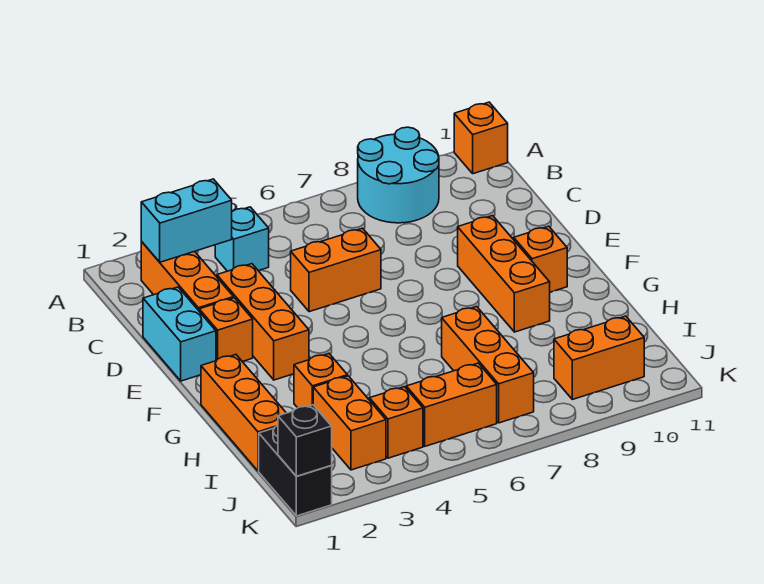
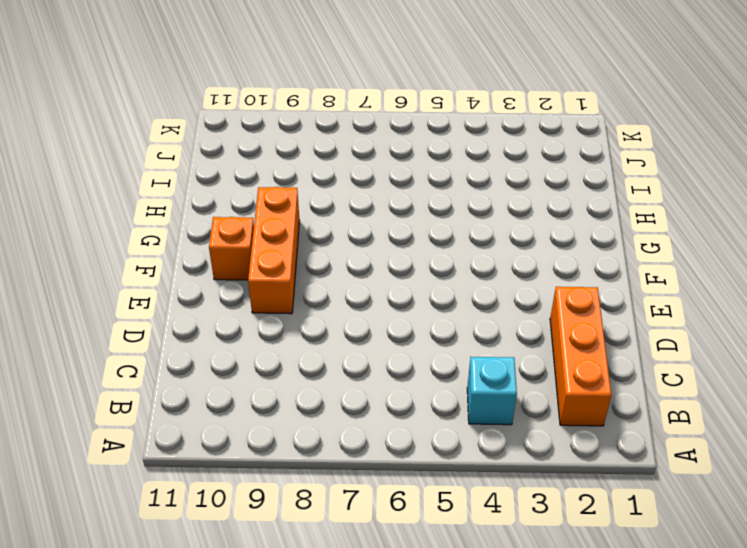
none -> cyan 2x2 round brick [358,127,439,223]
none -> orange 1x1 brick [454,102,508,174]
none -> cyan 1x2 brick [143,287,216,381]

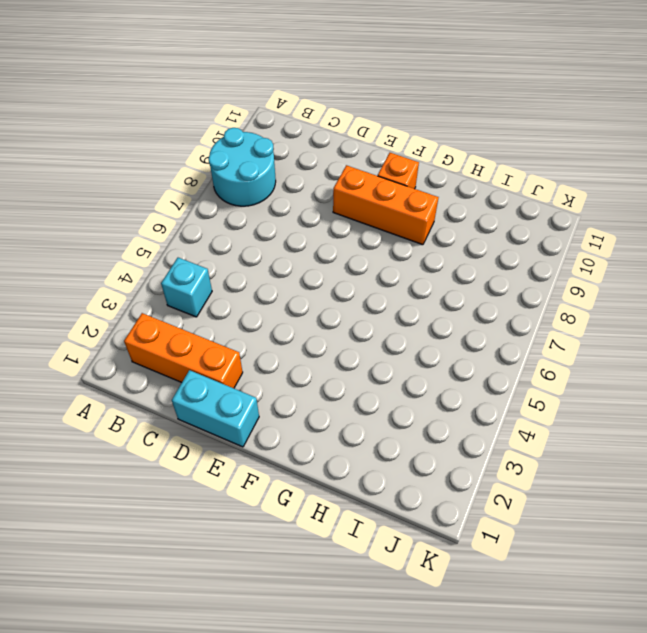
none -> orange 1x1 brick [454,102,508,174]
none -> orange 1x3 brick [217,264,309,380]
none -> orange 1x2 brick [291,228,381,312]

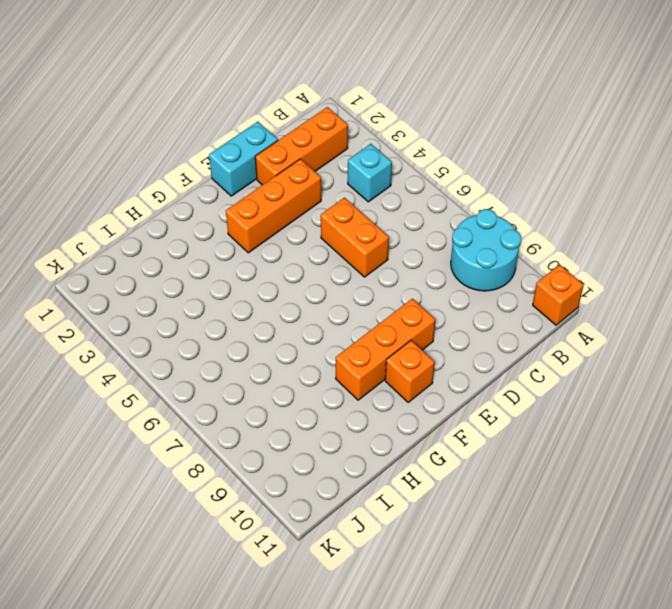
none -> orange 1x1 brick [199,298,253,362]
none -> orange 1x3 brick [201,355,286,471]
none -> orange 1x1 brick [294,354,348,408]

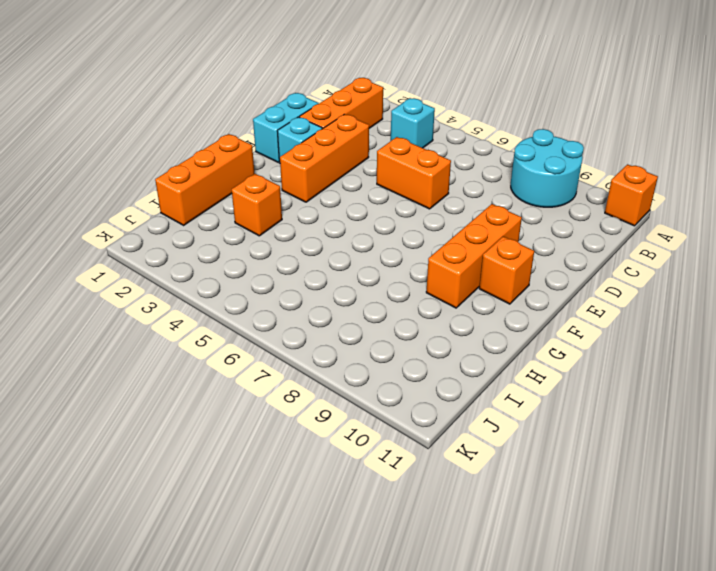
cyan 1x1 brick [277,117,322,163] -> orange 1x1 brick [199,298,253,362]
none -> orange 1x3 brick [442,307,534,423]
none -> orange 1x2 brick [313,376,386,470]
none -> black 1x2 brick [259,426,332,516]

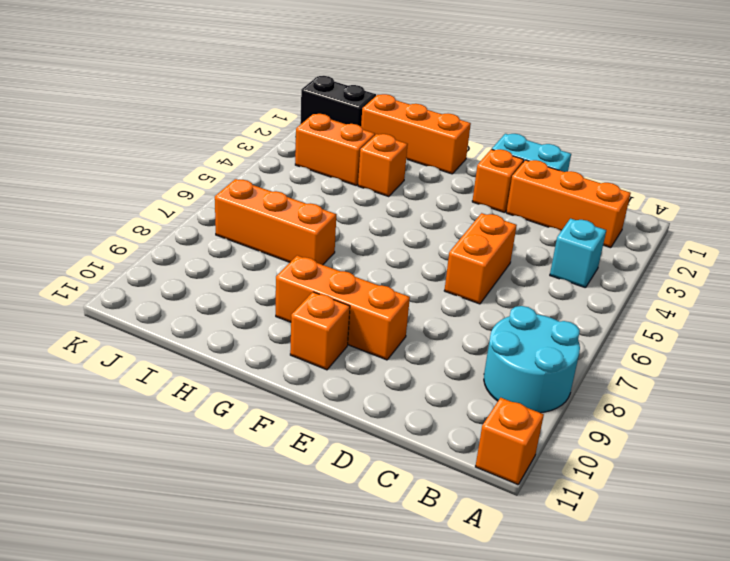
none -> orange 1x3 brick [217,264,309,380]
none -> orange 1x1 brick [369,387,423,458]
none -> orange 1x2 brick [406,363,497,446]

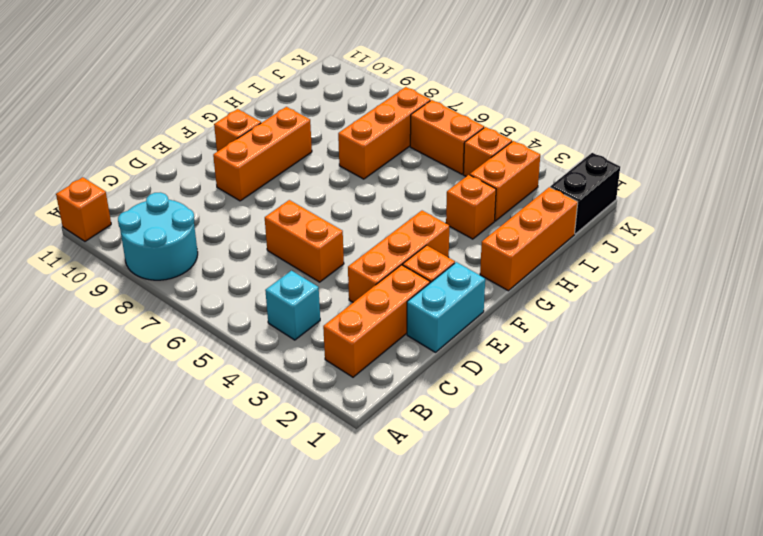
none -> orange 1x2 brick [554,316,644,399]
none -> cyan 1x2 brick [141,179,232,262]
none -> black 1x1 brick [278,405,332,476]

